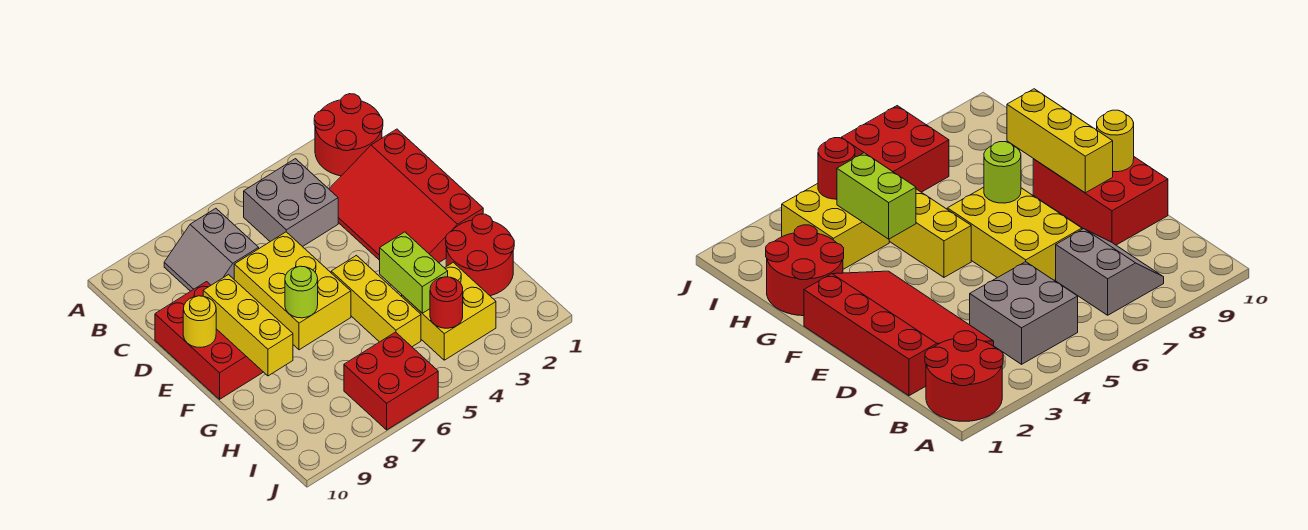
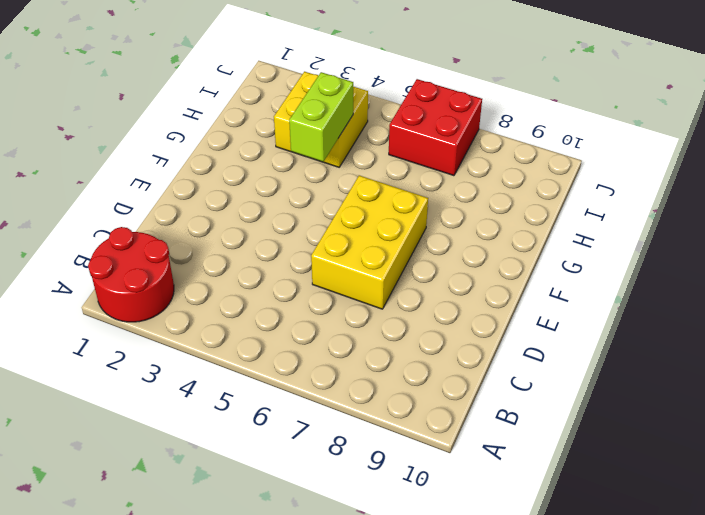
none -> grey 2x2 brick [244,159,338,247]
none -> grey 2x2 slope [164,208,259,291]
none -> red 3x4 slope [329,129,483,263]

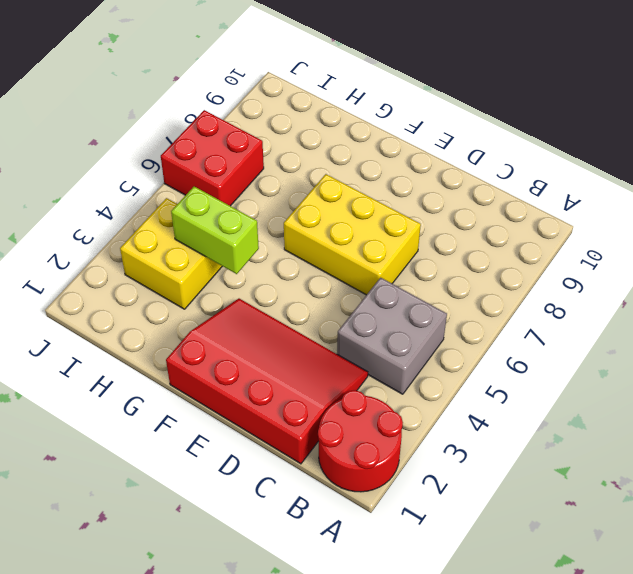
none -> grey 2x2 slope [164,208,259,291]
none -> red 2x3 brick [155,282,263,399]
none -> yellow 1x3 brick [331,256,421,347]

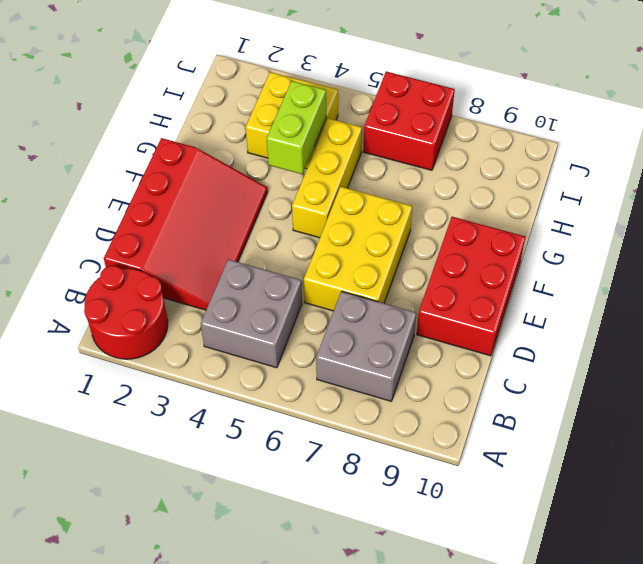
grey 2x2 brick [316,291,416,401] -> grey 2x2 slope [164,208,259,291]
none -> red 2x2 round brick [446,214,514,296]
none -> yellow 1x3 brick [203,275,293,376]
none -> yellow 1x1 round brick [183,296,216,347]

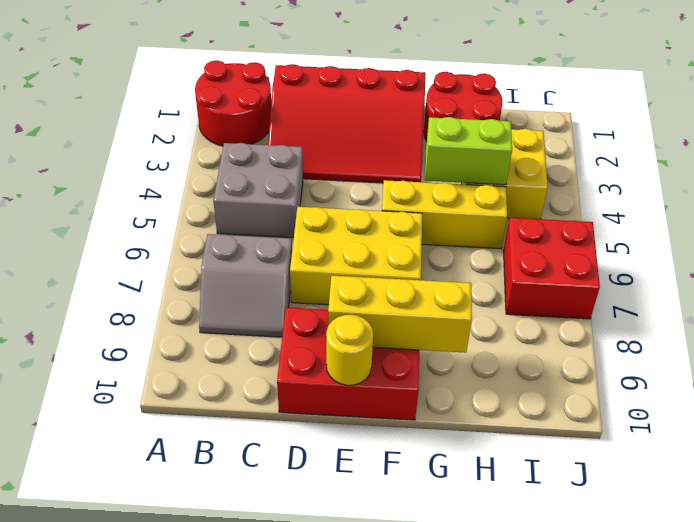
none -> lime 1x1 round brick [285,266,318,318]
none -> red 1x1 round brick [430,277,463,328]

